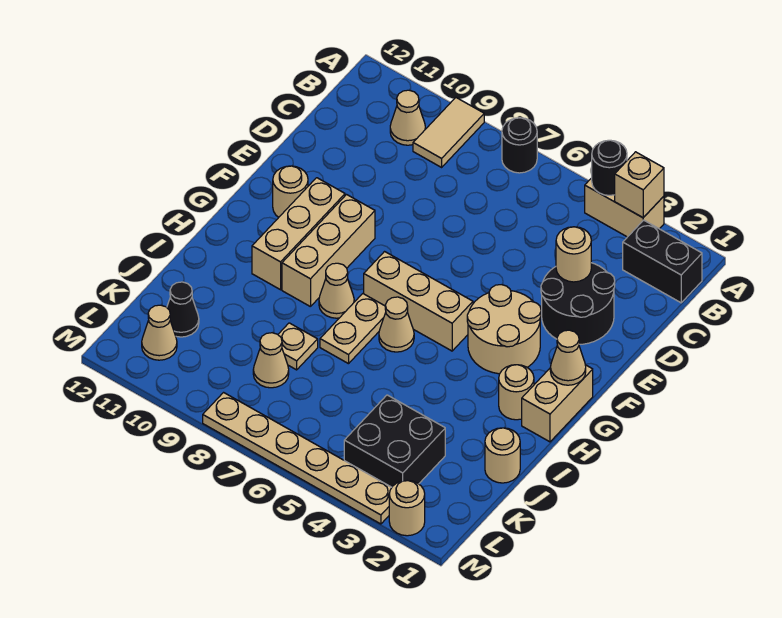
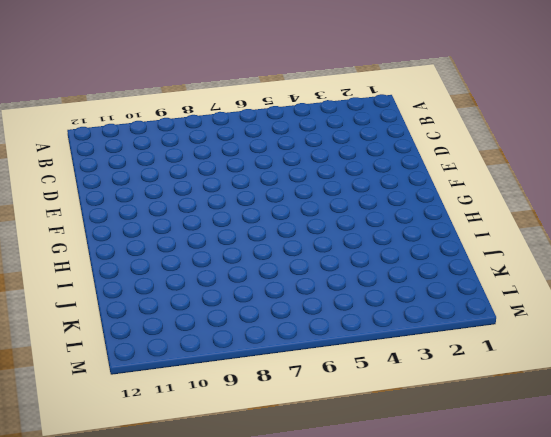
none -> tan 1x2 brick [585,178,664,237]
none -> black 1x1 round brick [502,118,537,173]
none -> tan 1x2 tile [413,98,484,167]

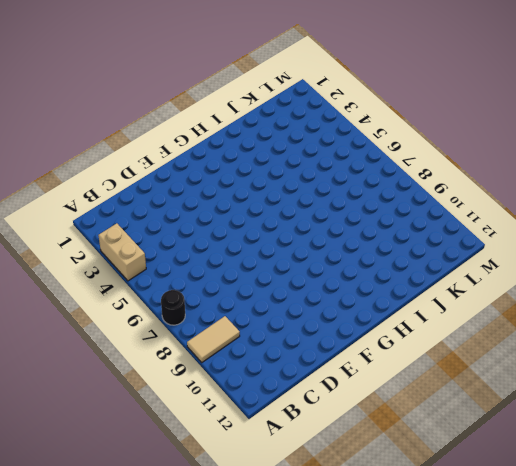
none -> black 1x2 brick [623,220,702,303]
none -> tan 1x1 cone [390,90,425,145]
none -> black 2x2 round brick [541,263,615,344]

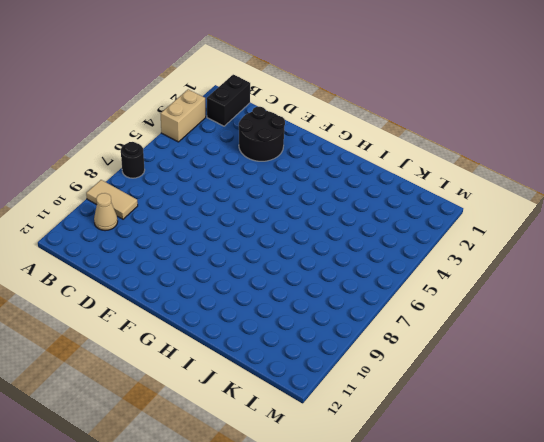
none -> tan 2x2 round brick [467,285,541,374]
none -> tan 1x3 brick [282,195,375,307]
none -> tan 1x3 brick [252,178,345,290]

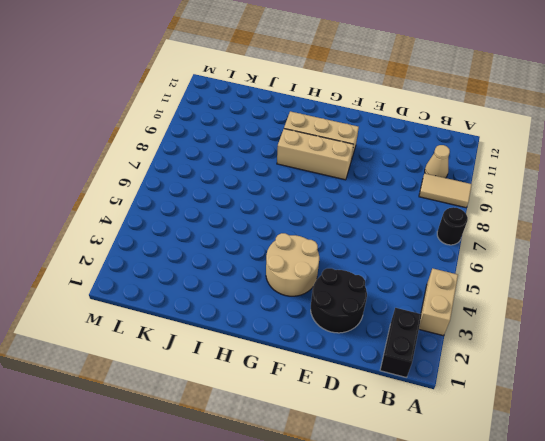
none -> tan 1x1 round brick [273,166,308,217]
none -> tan 1x2 brick [522,365,593,442]
none -> tan 1x3 brick [364,252,473,351]

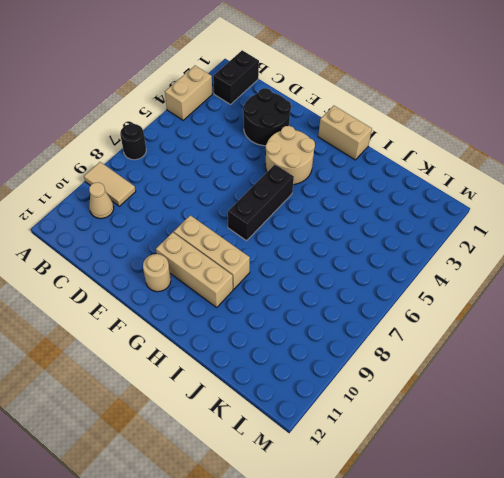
black 1x3 brick [228,164,294,241] -> tan 1x3 brick [364,252,473,351]
none -> tan 1x1 round brick [499,365,534,420]
none -> tan 1x1 cone [379,297,414,352]
none -> tan 1x2 plate [320,294,386,364]

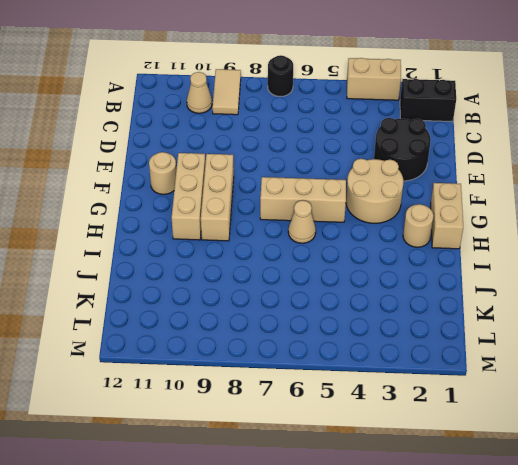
none -> tan 1x2 plate [320,294,386,364]
none -> tan 1x1 cone [319,263,354,318]
none -> tan 1x1 round brick [485,428,520,483]

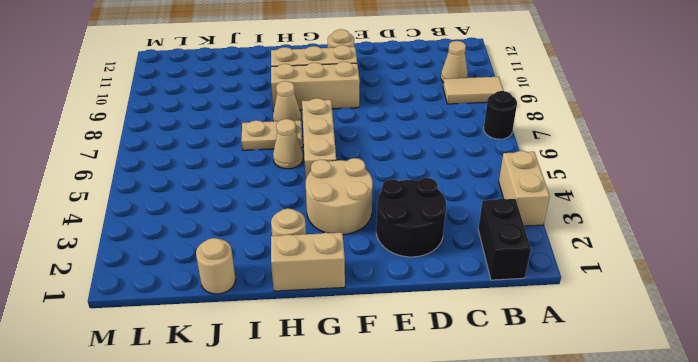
none -> tan 1x1 plate [278,323,318,370]
none -> black 2x2 brick [344,395,445,487]
none -> tan 1x1 cone [253,333,289,388]

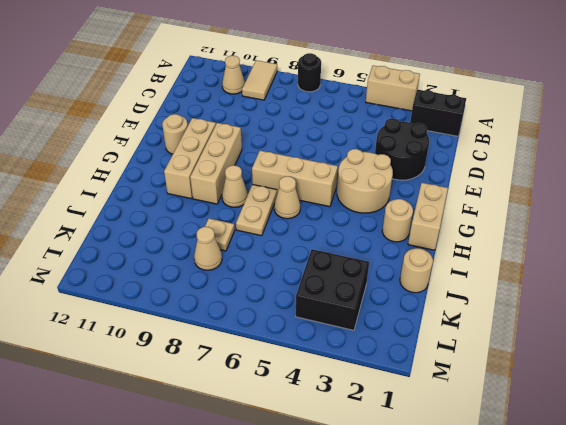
none -> black 1x1 cone [167,282,199,337]
none -> tan 1x1 cone [142,305,177,360]
none -> tan 1x1 round brick [389,481,425,536]

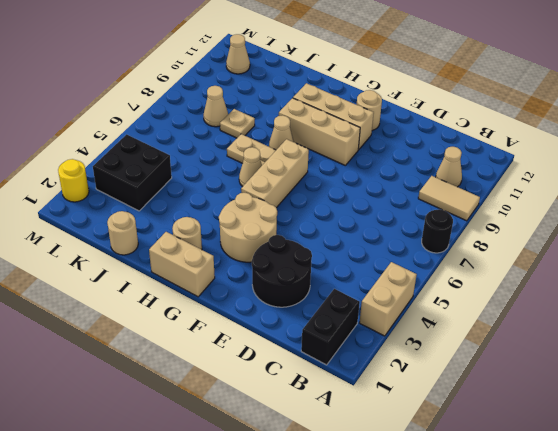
yellow 1x1 round brick [58,159,89,202] -> tan 1x1 round brick [389,481,425,536]
none -> black 1x1 cone [167,282,199,337]
none -> tan 1x6 plate [203,393,392,524]
none -> tan 1x1 brick [615,152,664,218]

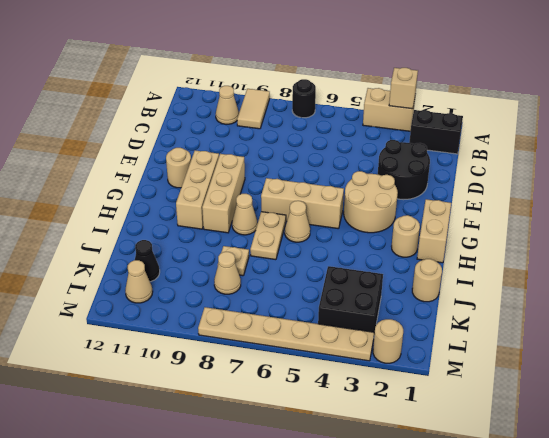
none -> black 1x1 round brick [592,140,627,195]
none -> tan 1x1 round brick [556,227,591,282]
none -> tan 1x1 cone [550,330,586,385]

